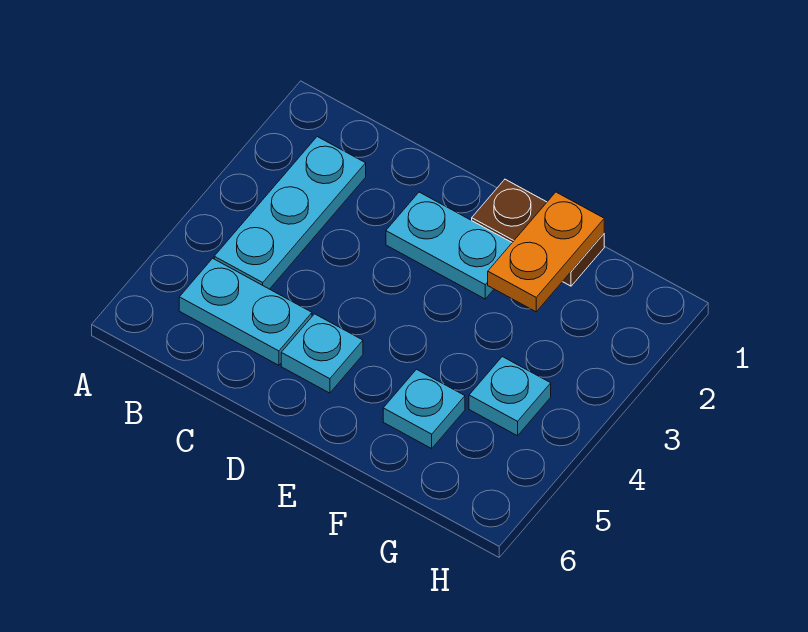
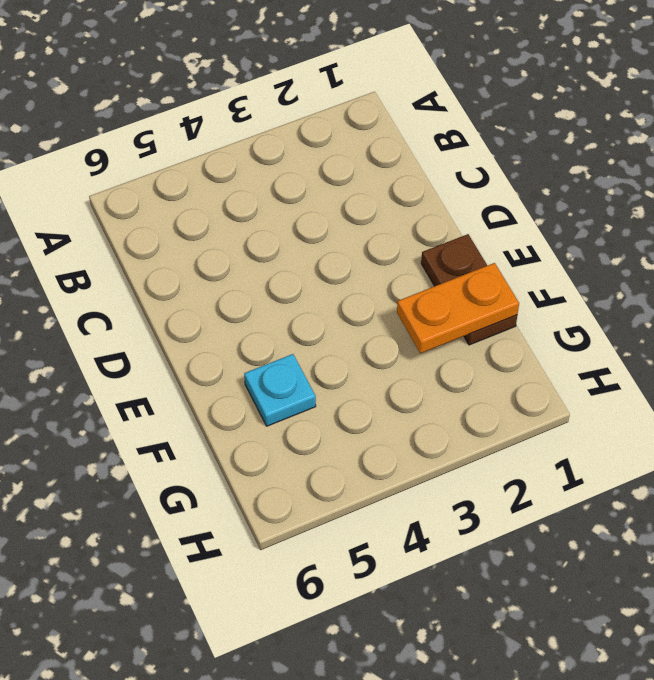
none -> cyan 1x3 plate [214,137,366,289]
none -> cyan 1x2 plate [179,258,312,365]

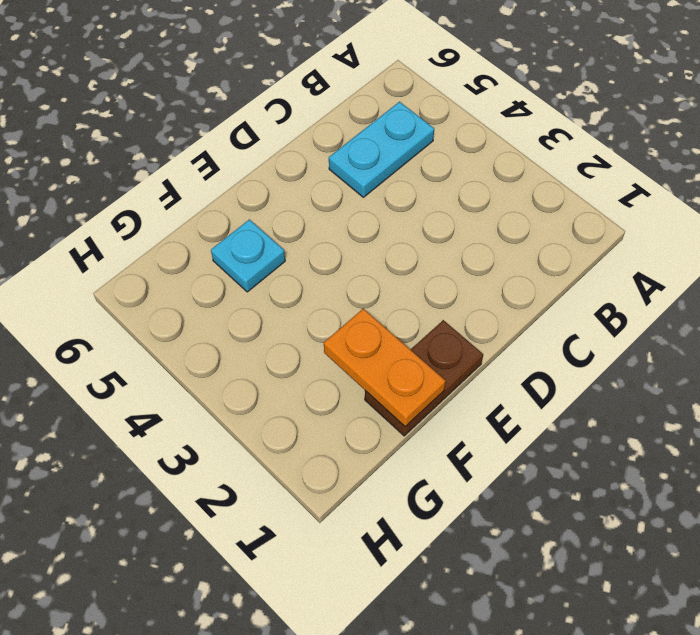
none -> cyan 1x3 plate [214,137,366,289]
none -> cyan 1x2 plate [386,192,512,299]

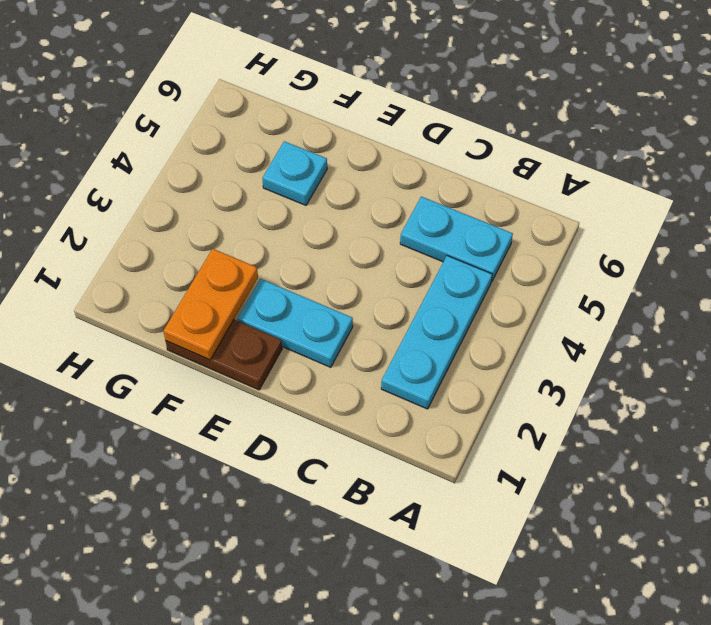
none -> cyan 1x1 plate [281,314,363,393]
none -> cyan 1x1 plate [469,357,551,436]

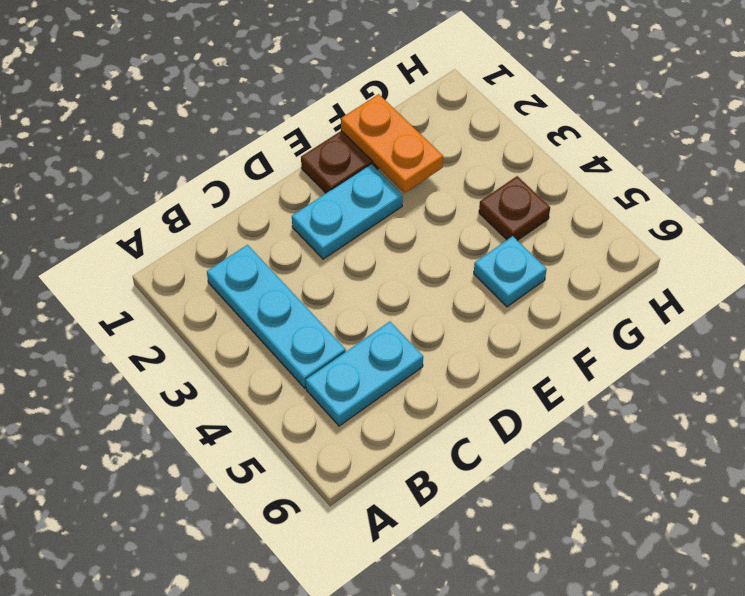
brown 1x1 plate [479,176,550,241] -> cyan 1x1 plate [469,357,551,436]
none -> cyan 1x1 plate [281,314,363,393]

